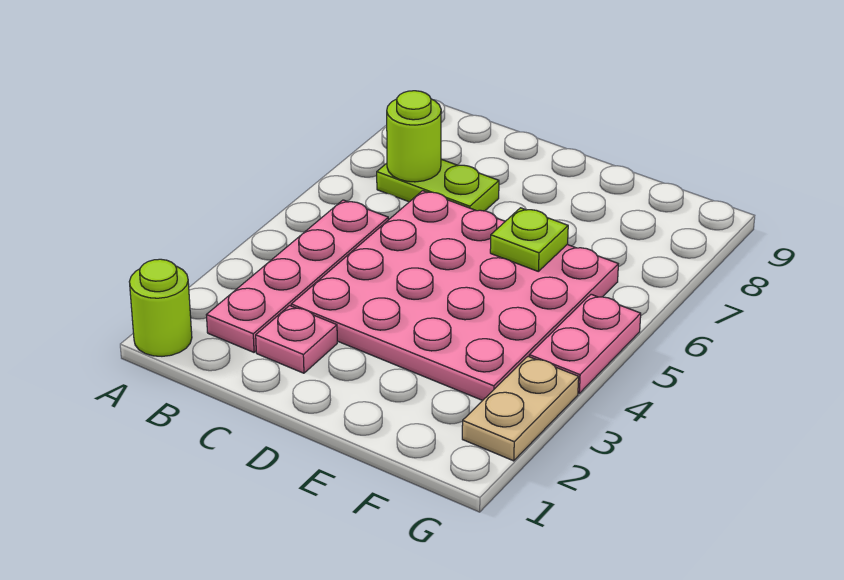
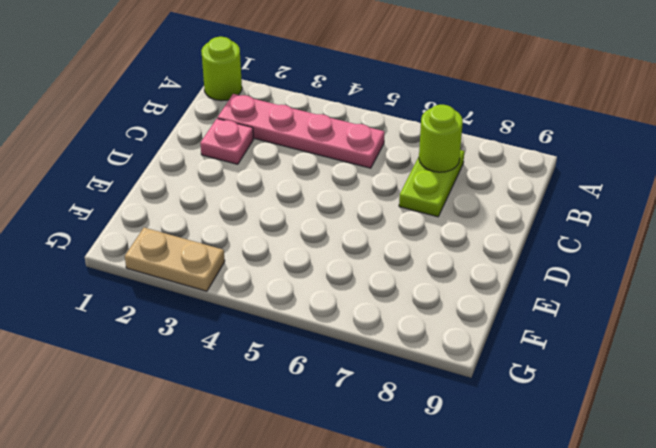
none -> pink 4x4 plate [291,191,618,400]
none -> pink 1x2 plate [529,294,641,393]

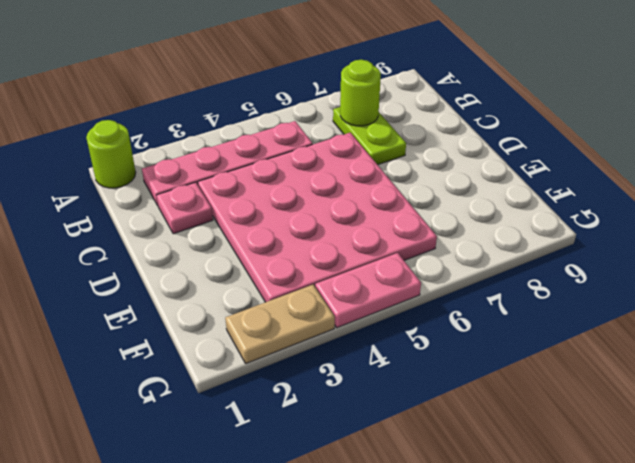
none -> lime 1x1 plate [490,208,568,271]

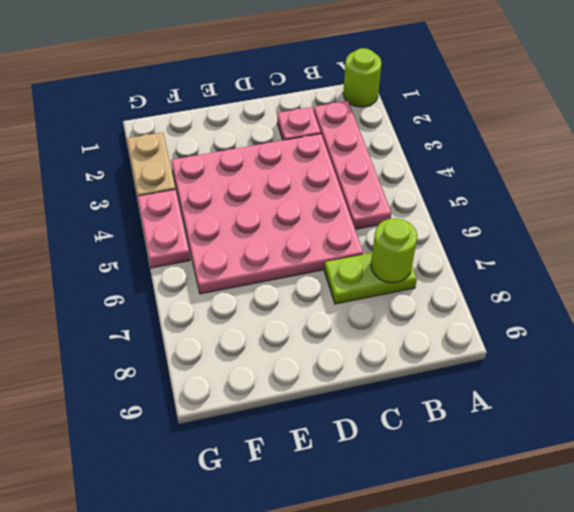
none -> lime 1x1 plate [490,208,568,271]

